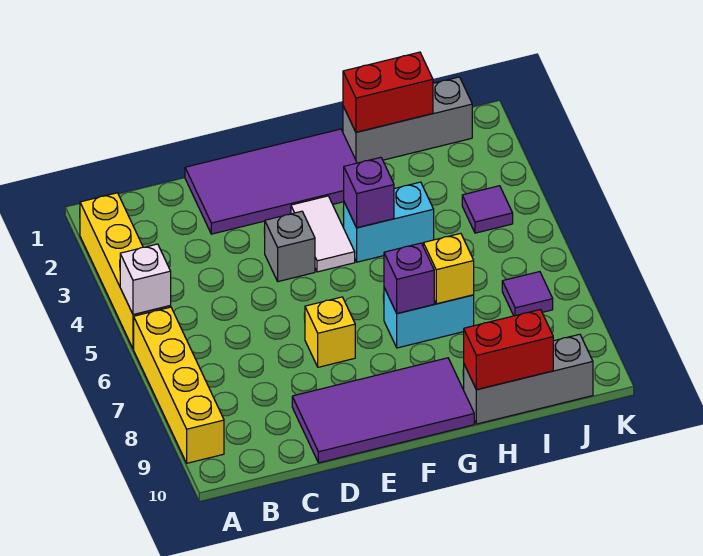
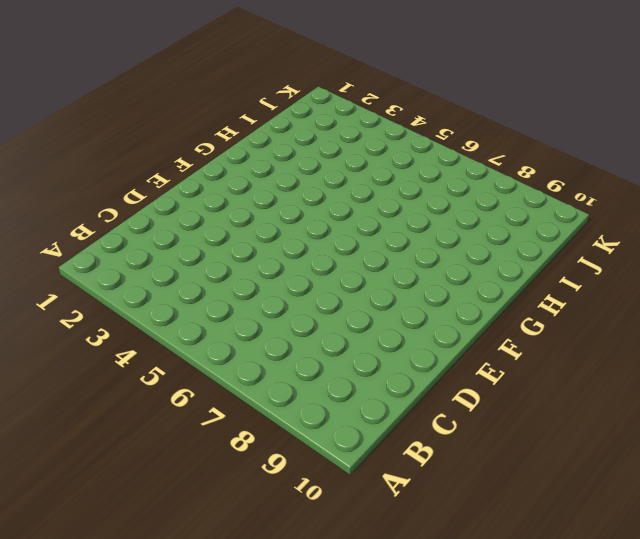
none -> yellow 1x4 brick [80,193,171,349]
none -> yellow 1x4 brick [134,307,224,463]
none -> purple 2x4 tile [185,129,357,234]

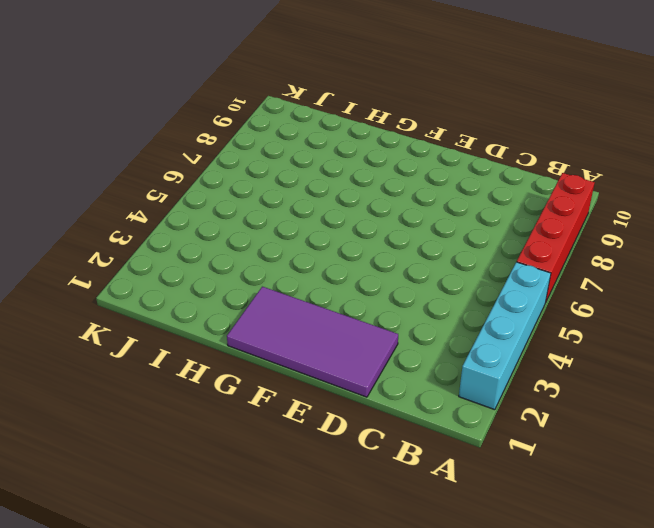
cyan 1x4 brick [459,262,551,410] -> yellow 1x4 brick [80,193,171,349]
red 1x4 brick [517,173,595,303] -> yellow 1x4 brick [134,307,224,463]
none -> purple 2x4 tile [292,358,474,463]
none -> grey 1x1 brick [264,211,315,282]
none -> yellow 1x1 brick [305,297,355,367]

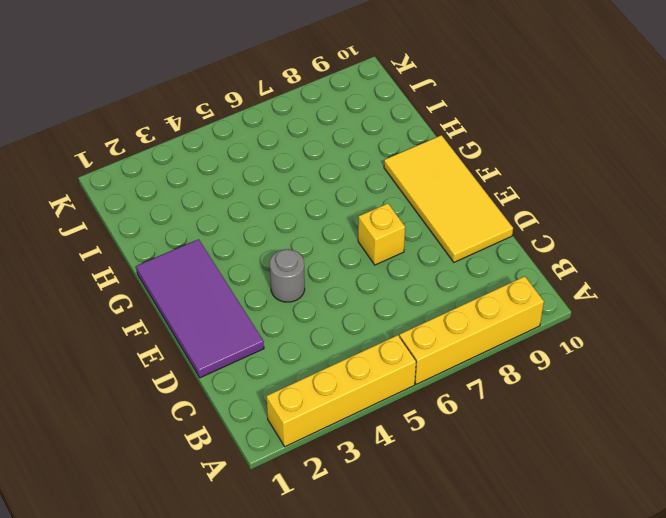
yellow 2x4 tile [384,135,513,262] -> purple 2x4 tile [292,358,474,463]
grey 1x1 round brick [270,249,305,302] -> grey 1x1 brick [264,211,315,282]
none -> white 1x2 tile [291,196,355,272]
none -> cyan 1x2 brick [343,182,434,262]
none -> cyan 1x2 brick [384,288,474,348]

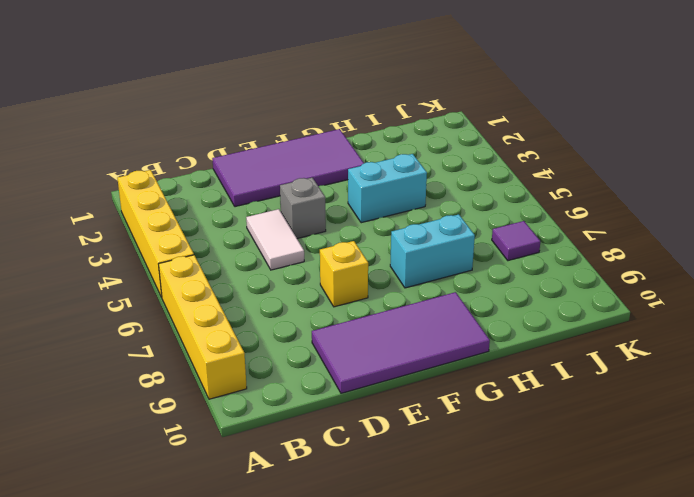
white 1x2 tile [246,209,304,270] -> white 1x2 tile moved to [291,196,355,272]
none -> grey 1x3 brick [343,77,472,163]
none -> grey 1x3 brick [464,334,593,424]
none -> purple 1x1 tile [462,186,513,233]

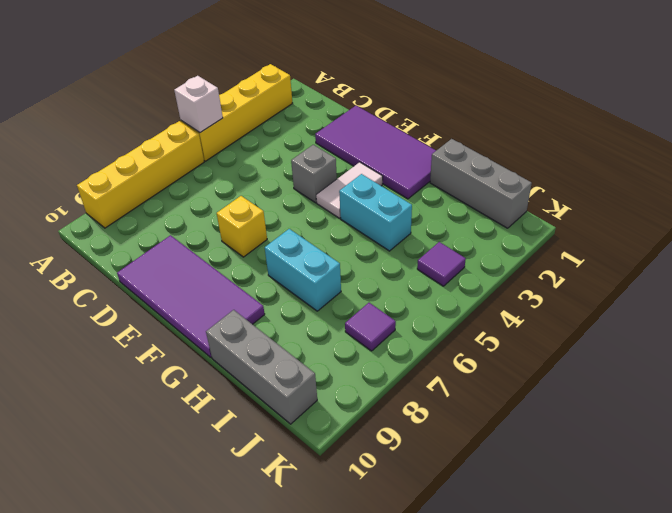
none -> purple 1x1 brick [344,157,394,228]
none -> purple 1x1 brick [384,243,434,314]
none -> red 1x2 brick [343,52,433,132]

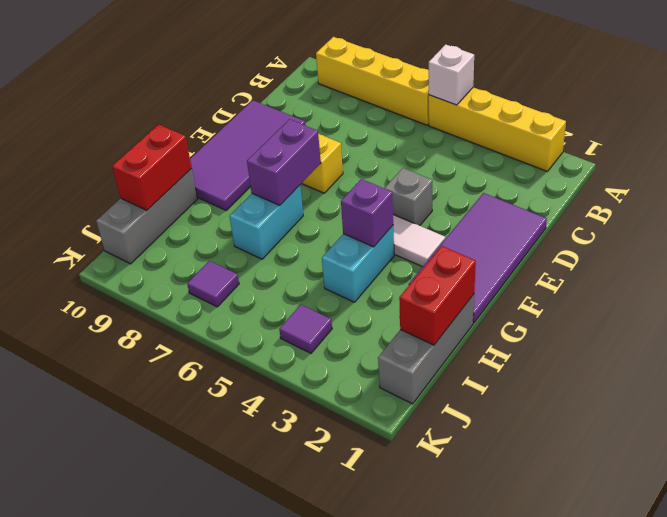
purple 1x2 brick [247,119,321,205] -> purple 1x1 brick [384,243,434,314]
none -> yellow 1x1 brick [423,233,474,304]

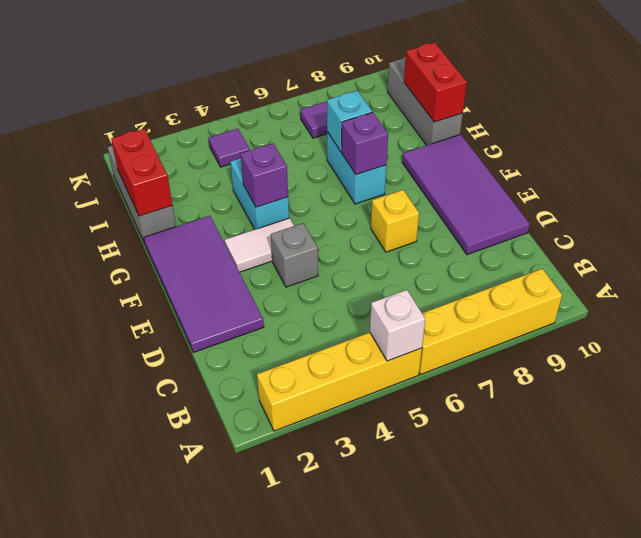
cyan 1x1 brick [327,91,372,152] -> yellow 1x1 brick [423,233,474,304]

